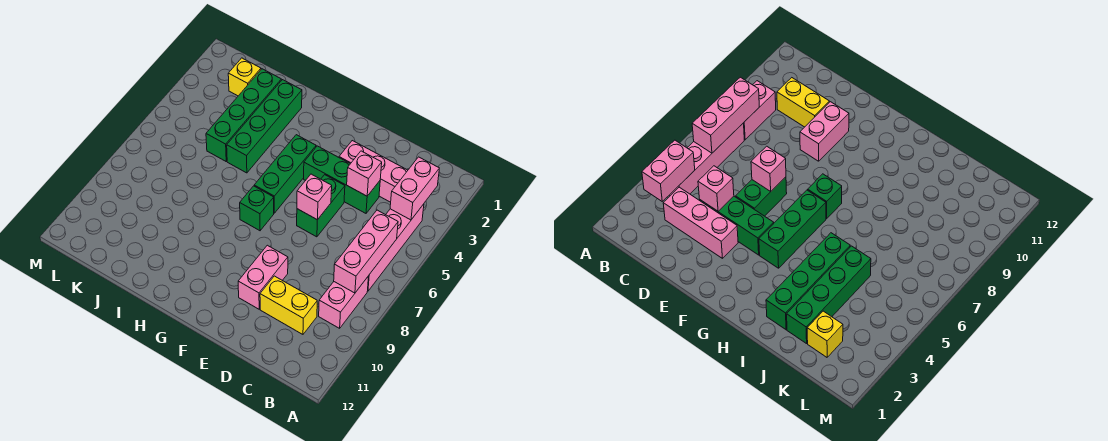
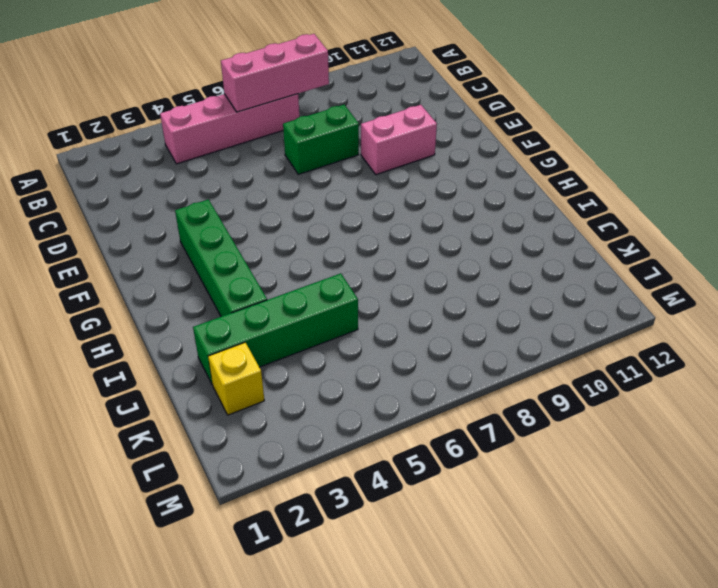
green 1x2 brick [283,105,359,174] -> green 1x2 brick moved to [297,175,345,237]
green 1x4 brick [175,199,267,317] -> green 1x4 brick turned to [227,80,302,173]
none -> pink 1x2 brick [319,276,369,328]
none -> pink 1x3 brick [339,141,408,202]
none -> yellow 1x2 brick [260,276,317,334]

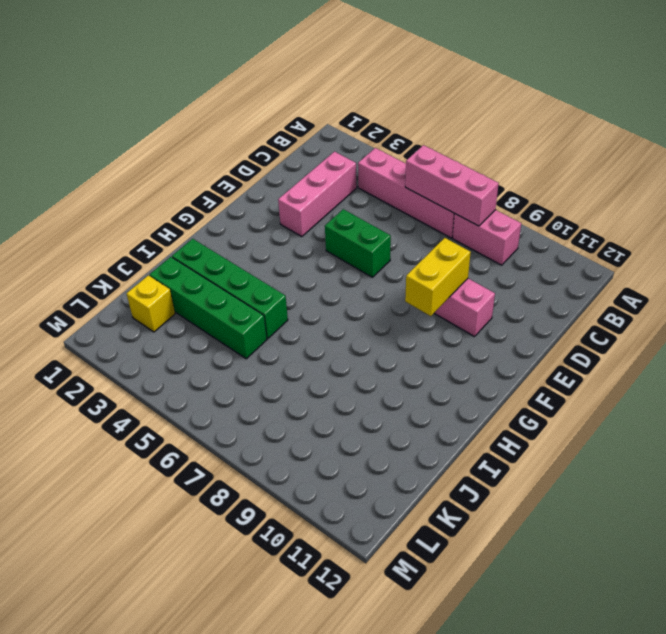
yellow 1x2 brick [405,238,471,316] -> yellow 1x2 brick moved to [260,276,317,334]
none -> green 1x3 brick [304,146,380,213]
none -> green 1x3 brick [254,135,316,213]
none -> green 1x1 brick [240,186,274,231]

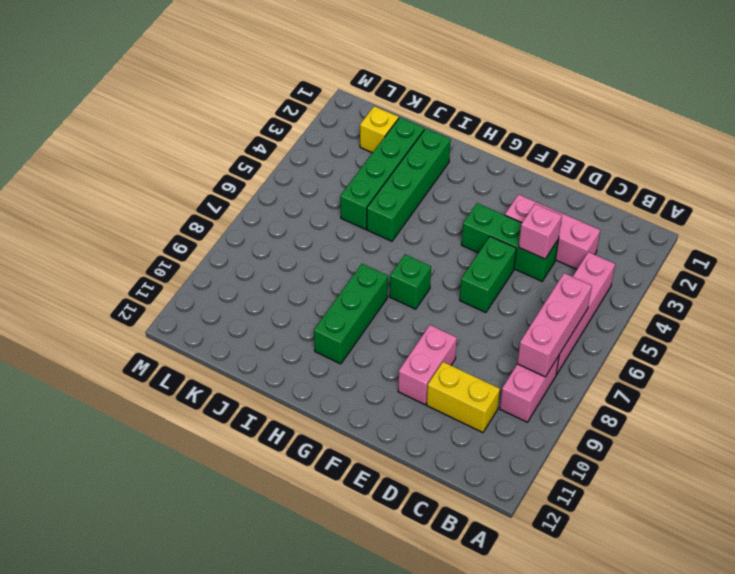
green 1x3 brick [314,264,388,364] -> green 1x3 brick moved to [254,135,316,213]
none -> pink 1x2 brick [390,157,439,220]
none -> pink 1x1 brick [297,174,332,220]

